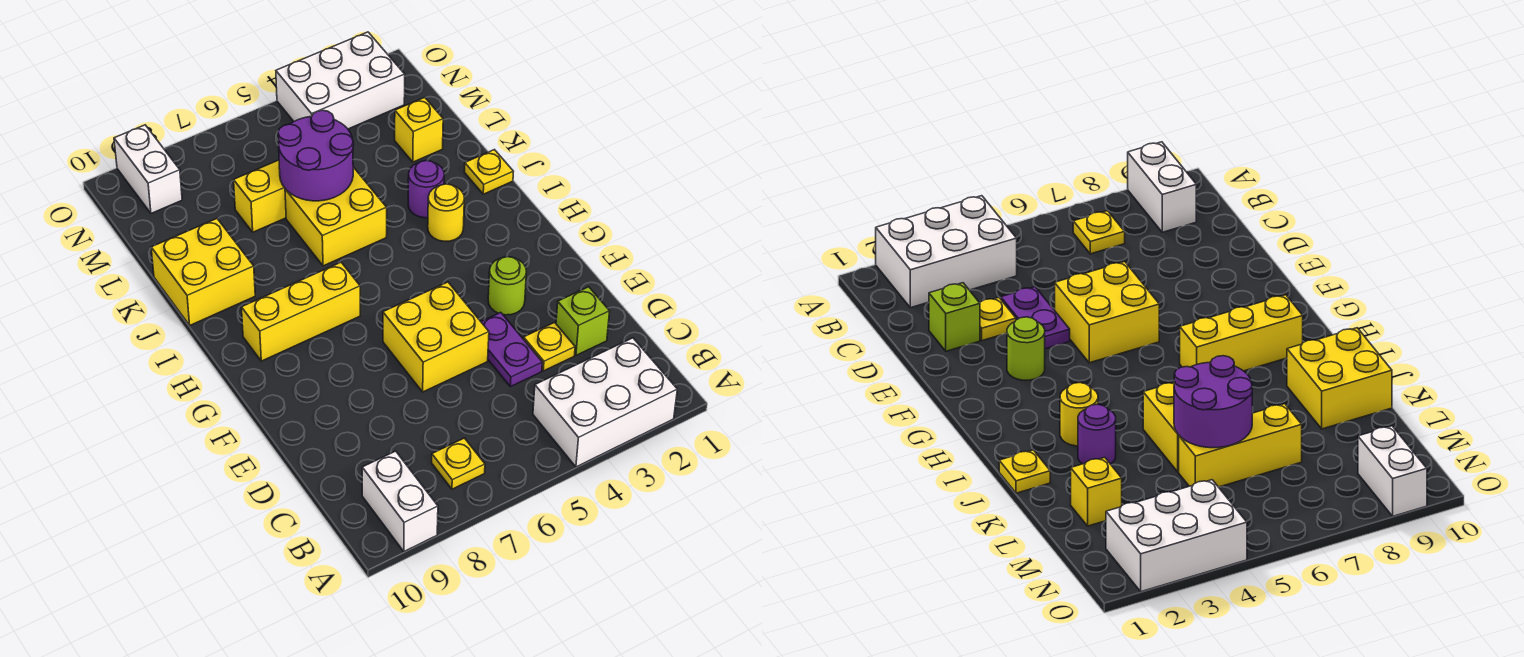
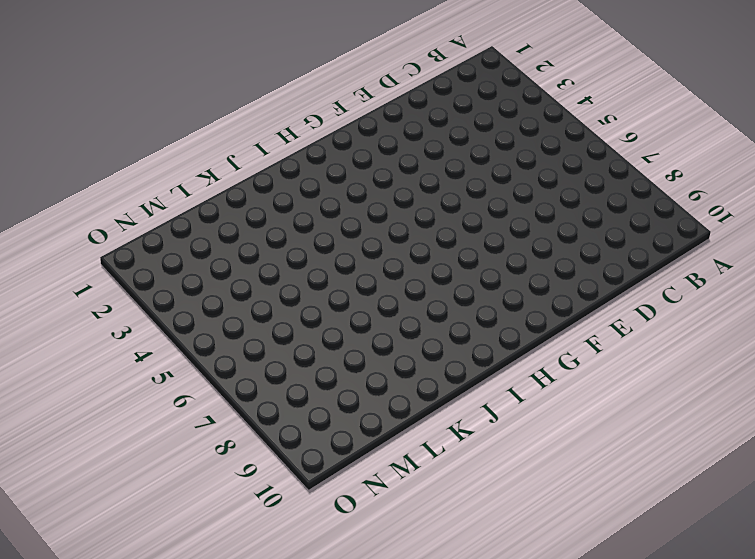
none -> white 2x3 brick [533,338,677,467]
none -> white 1x2 brick [362,451,438,551]
none -> yellow 1x1 plate [432,438,485,489]

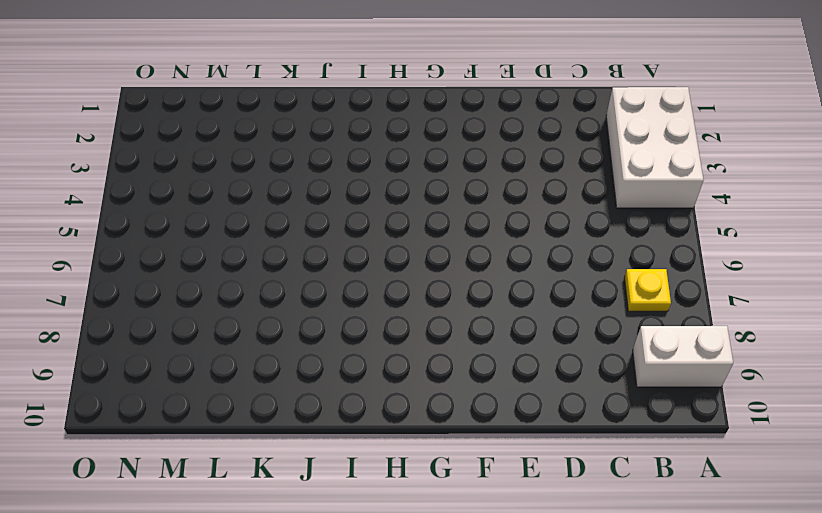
none -> lime 1x1 brick [556,287,610,355]
none -> yellow 1x1 plate [523,323,575,371]
none -> purple 1x2 plate [481,312,542,387]

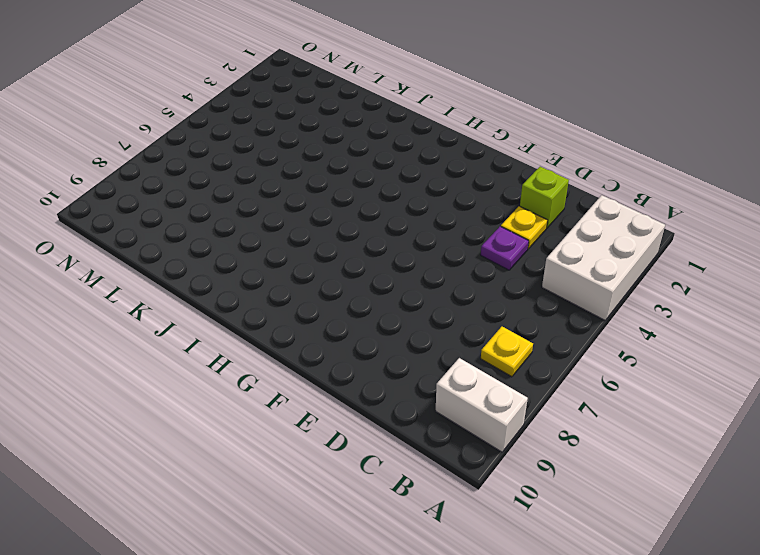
purple 1x1 plate [481,226,529,270] -> purple 1x2 plate [481,312,542,387]
none -> yellow 2x2 brick [383,282,489,392]
none -> lime 1x1 round brick [488,257,527,315]
none -> yellow 1x3 brick [241,262,360,361]

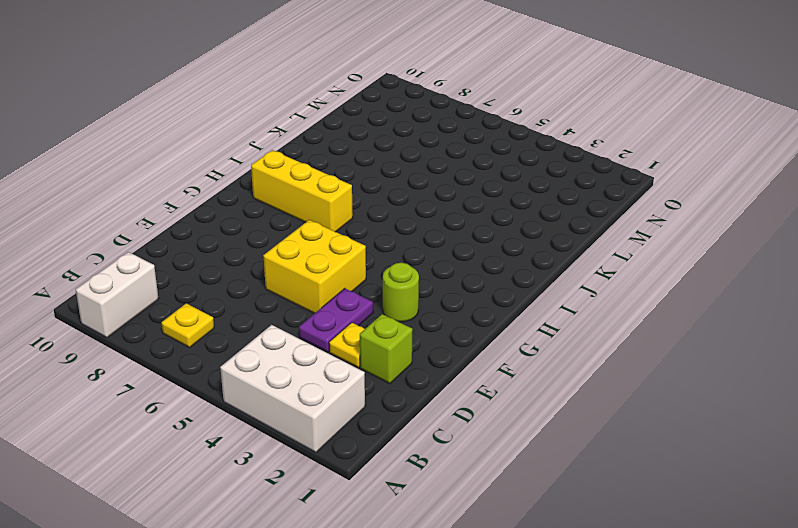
none -> yellow 1x1 round brick [428,184,464,241]
none -> yellow 1x1 plate [464,150,513,194]
none -> purple 1x1 round brick [408,161,444,218]

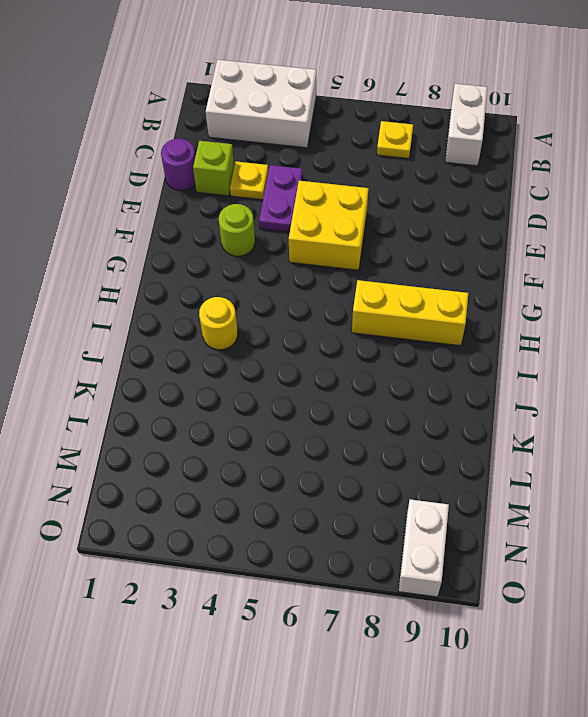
purple 1x1 round brick [161,139,195,190] -> purple 1x1 round brick moved to [408,161,444,218]
none -> yellow 1x1 plate [464,150,513,194]
none -> yellow 2x2 brick [285,167,387,266]
none -> yellow 2x2 brick [151,219,255,325]

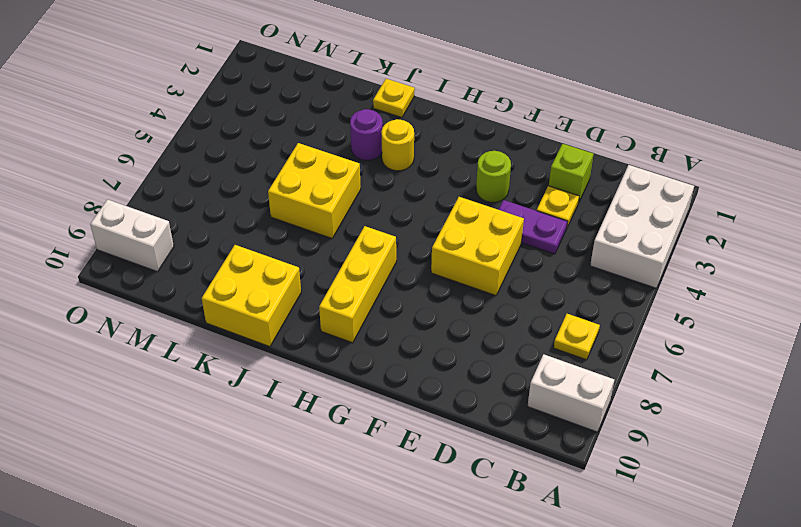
none -> yellow 1x1 brick [395,97,443,162]
none -> yellow 1x3 brick [234,160,286,232]
none -> white 2x3 brick [276,32,405,129]

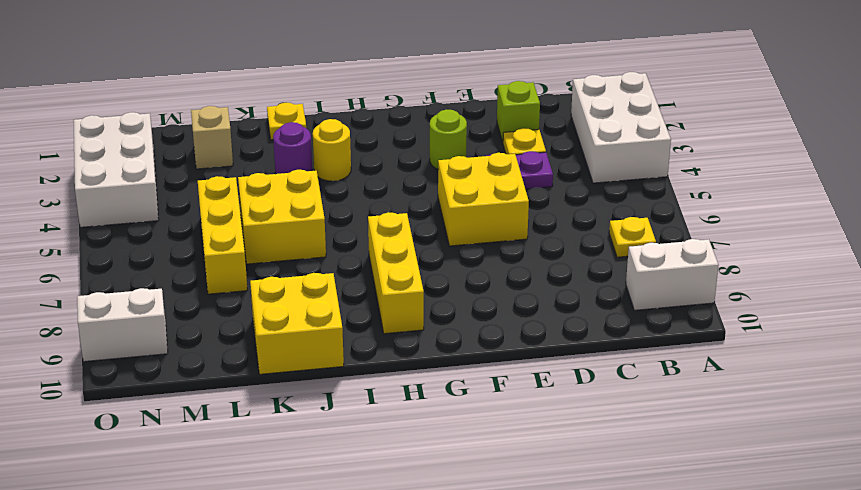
tan 1x1 brick [191,106,233,169] -> yellow 1x1 brick [395,97,443,162]
none -> purple 2x2 round brick [278,110,353,201]

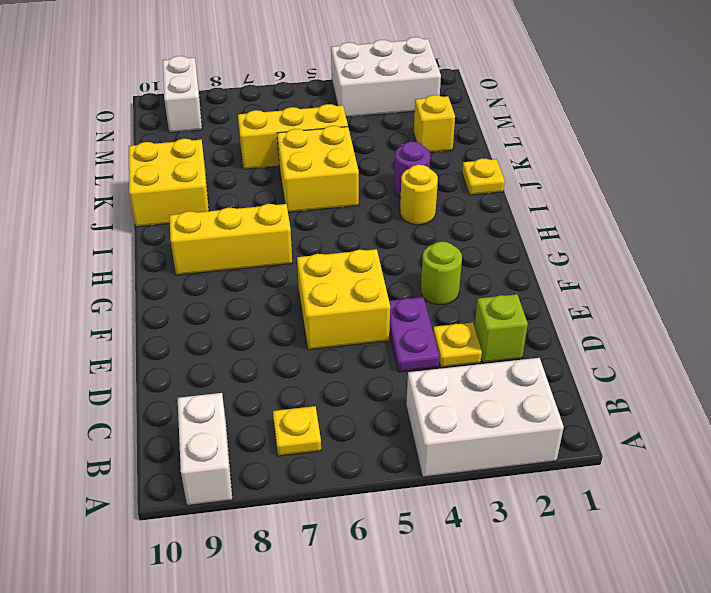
none -> purple 2x2 round brick [278,110,353,201]

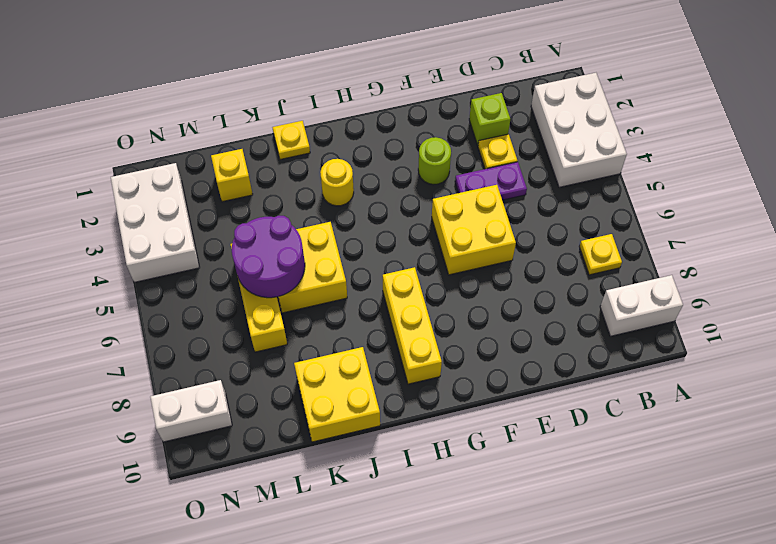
none -> purple 1x1 round brick [408,161,444,218]

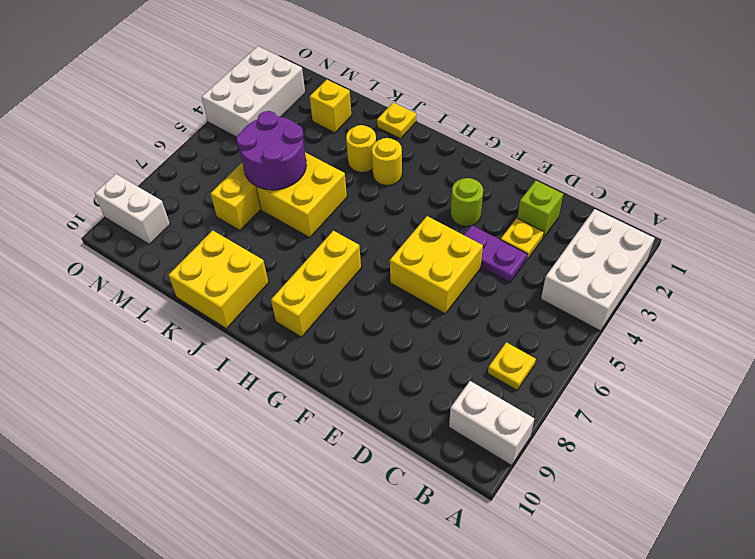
yellow 1x1 round brick [346,125,376,172] -> purple 1x1 round brick [408,161,444,218]

